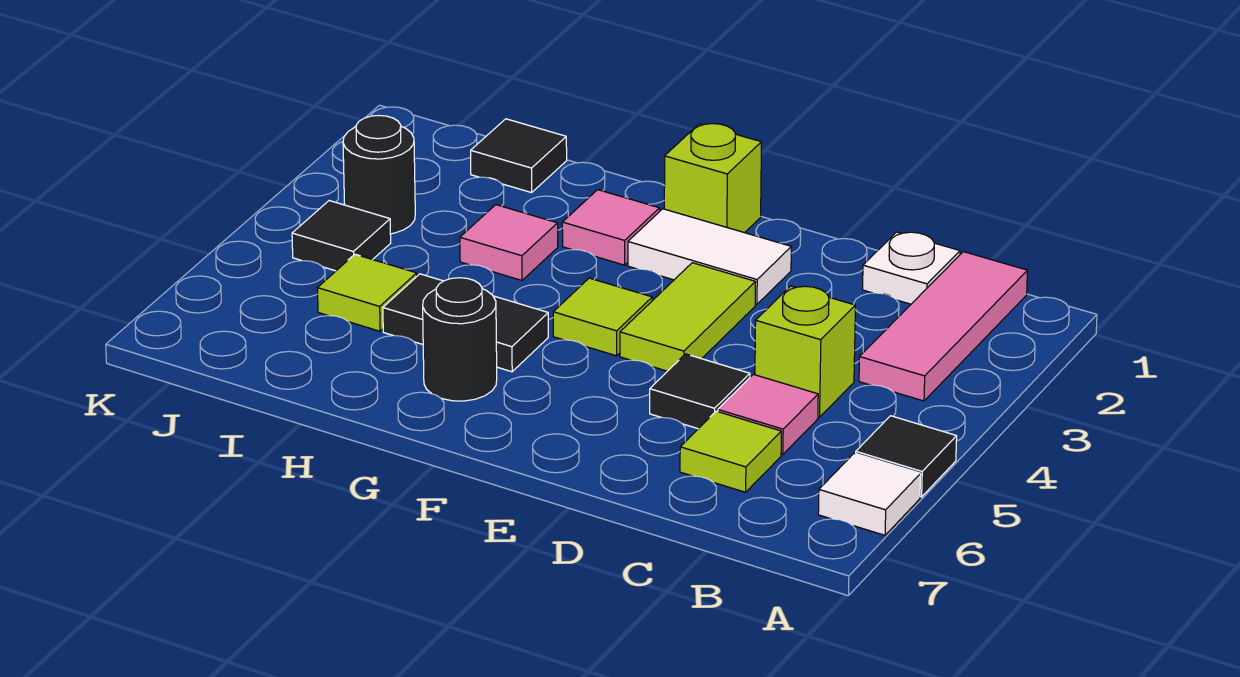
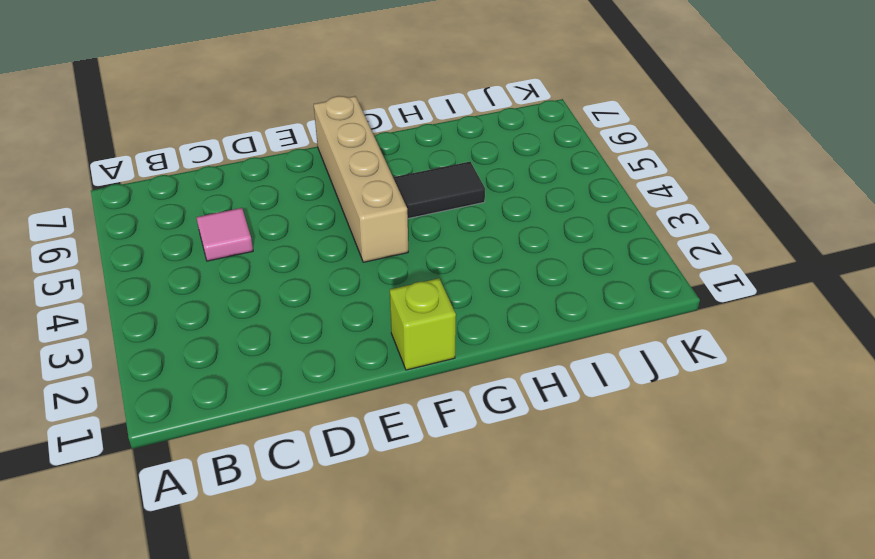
tan 1x4 brick [314,96,408,262] -> lime 1x1 tile [553,278,652,356]
none -> black 1x1 tile [856,416,957,497]
none -> white 1x1 tile [818,453,921,535]
none -> pink 1x3 tile [859,252,1028,401]

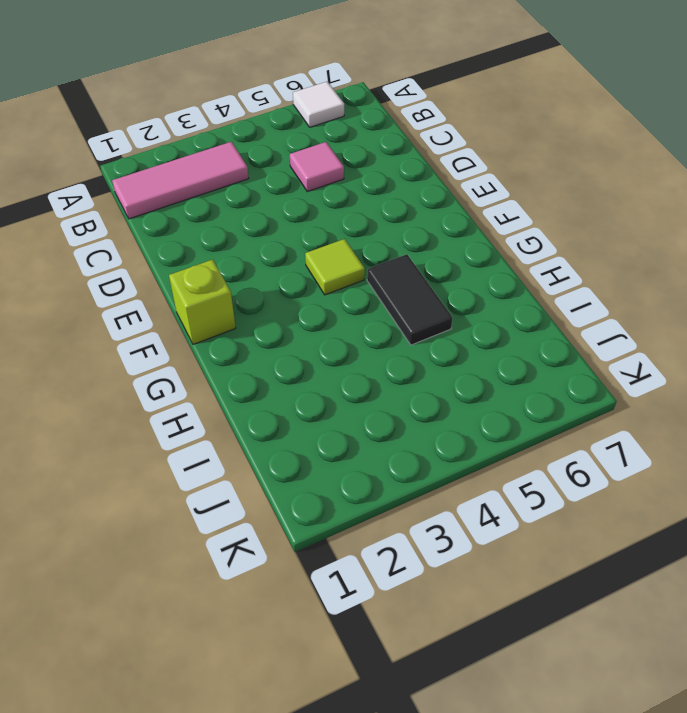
none -> black 1x1 tile [856,416,957,497]
none -> white 1x1 plate [863,232,960,304]
none -> lime 1x1 brick [755,286,855,417]

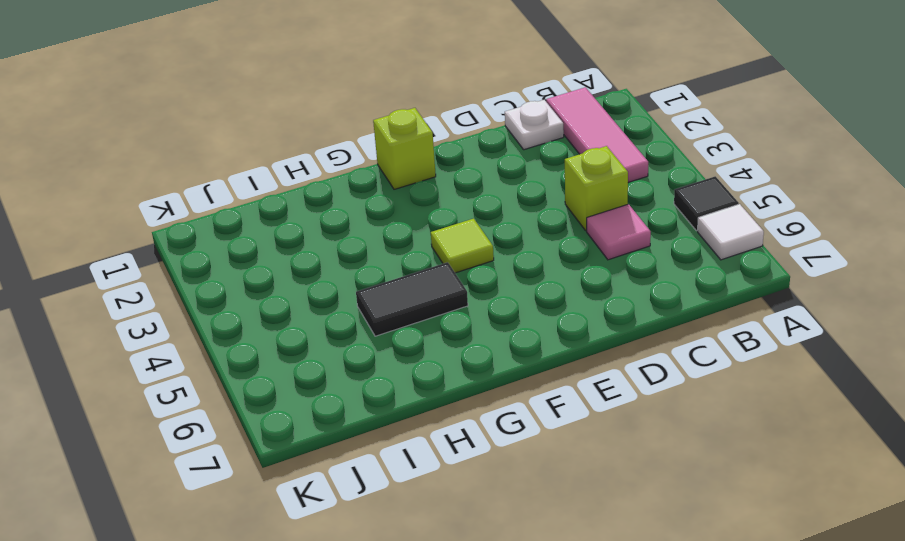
none -> lime 1x1 tile [680,411,781,492]
none -> black 1x1 tile [650,354,750,429]
none -> white 1x2 tile [628,209,791,304]

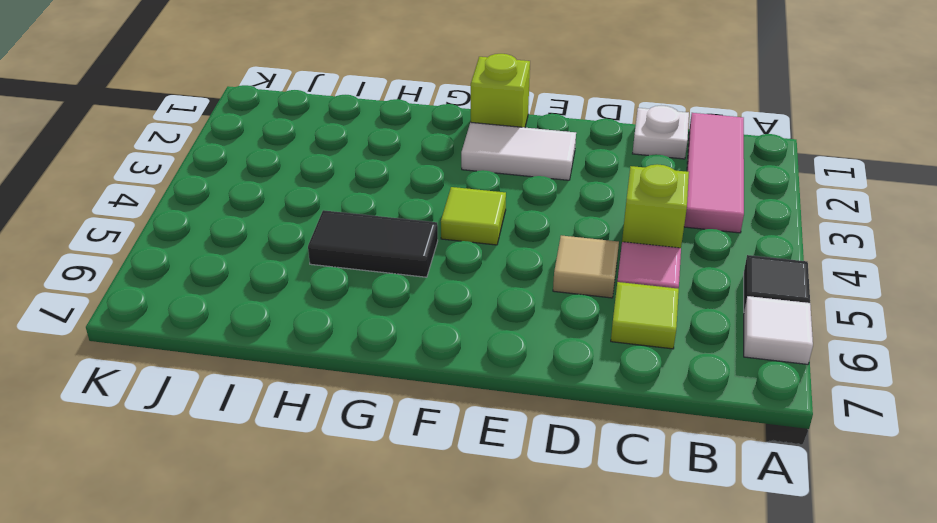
tan 1x1 tile [553,235,619,298] -> black 1x1 tile [650,354,750,429]
none -> lime 1x2 tile [620,263,756,371]
none -> pink 1x1 tile [562,190,660,265]
none -> black 1x1 round brick [423,278,497,401]

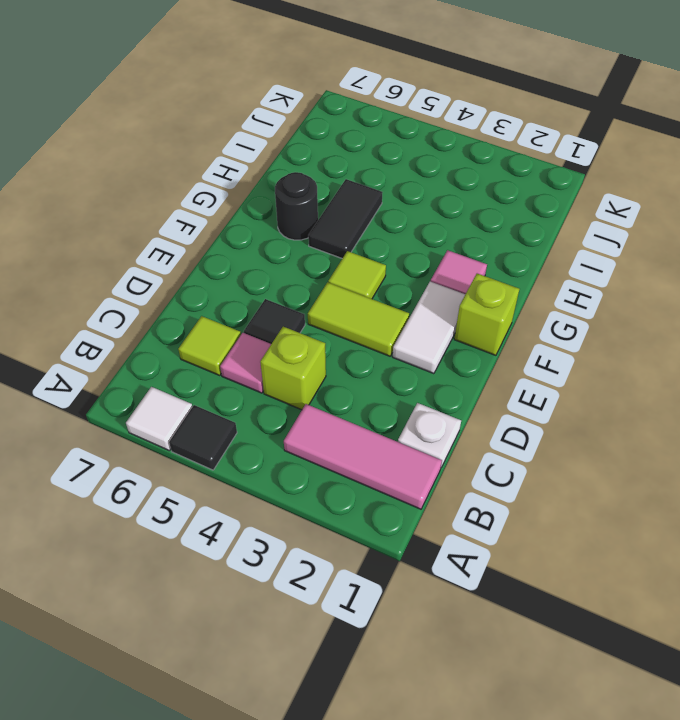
none -> pink 1x1 tile [460,205,558,280]
none -> black 1x1 tile [471,119,567,193]
none -> lime 1x1 tile [318,254,417,331]

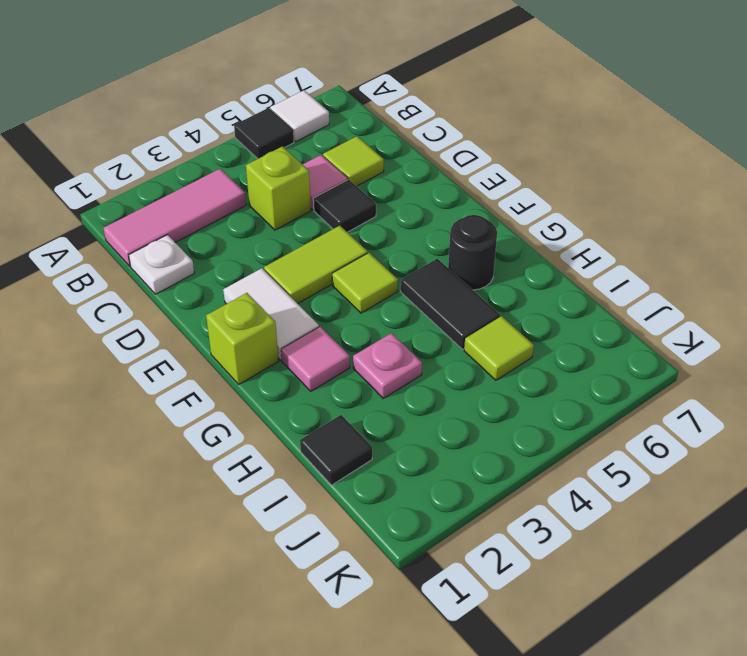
pink 1x1 plate [353,333,422,398] -> pink 1x1 tile [460,205,558,280]
none -> black 1x1 round brick [343,115,415,234]
none -> black 1x1 tile [292,201,391,271]

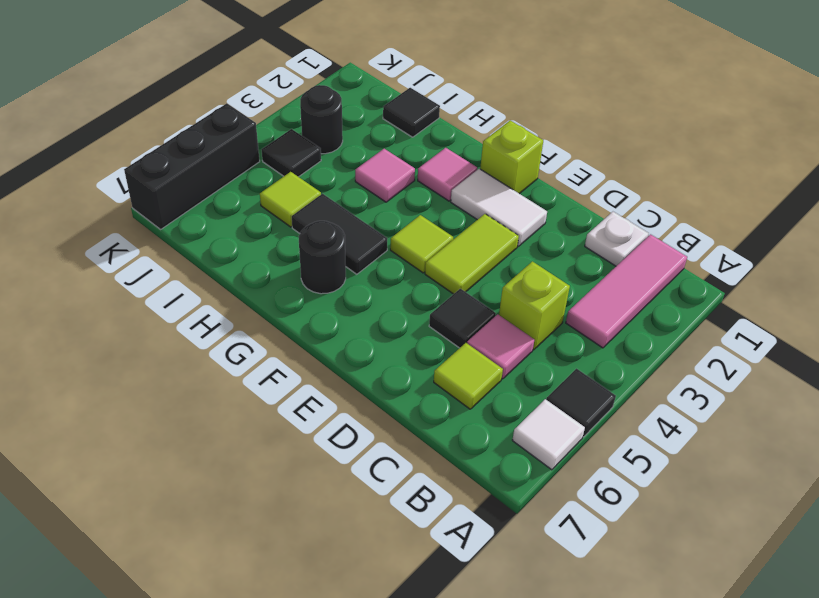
black 1x3 brick [124,103,260,229] -> none

